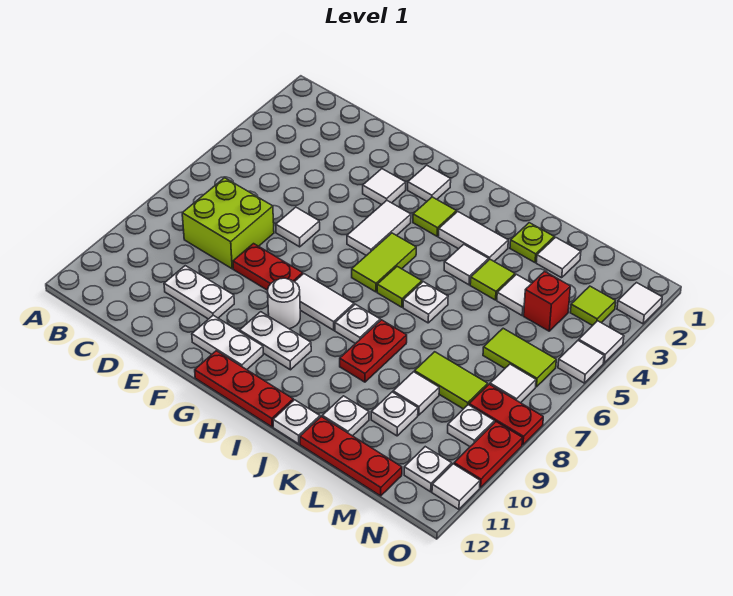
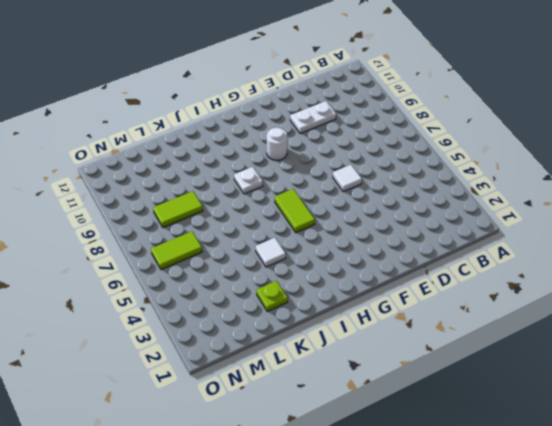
none -> lime 2x2 brick [182,178,274,269]
none -> red 1x2 plate [233,244,303,290]
none -> white 1x1 tile [363,169,406,205]
none -> white 1x2 plate [192,315,263,370]

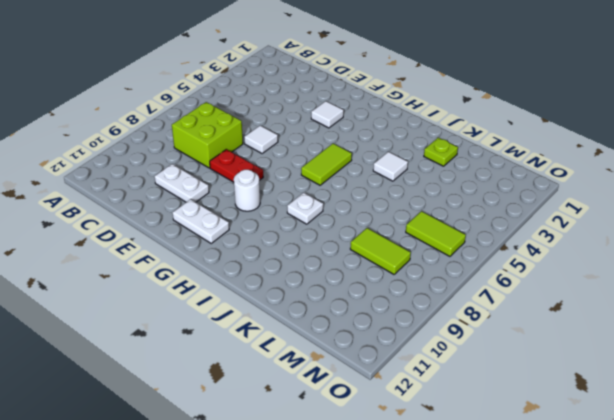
none -> white 1x1 tile [408,165,451,201]
none -> white 1x2 tile [347,201,411,256]
none -> white 1x2 tile [295,274,354,330]
none -> white 1x2 plate [240,312,311,370]

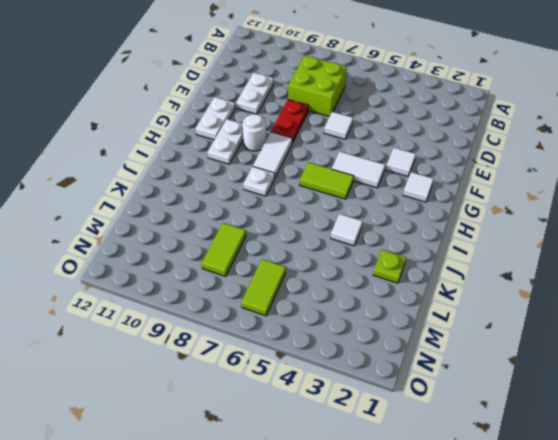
none -> red 1x3 plate [195,351,293,427]
none -> lime 1x1 tile [413,197,456,236]
none -> white 1x2 tile [438,212,508,261]
none -> lime 1x1 tile [377,267,422,307]

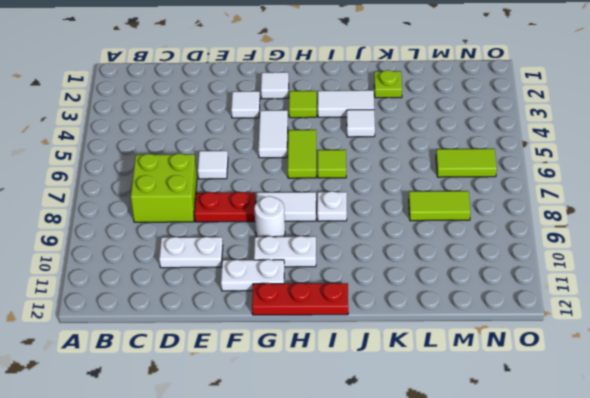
none -> white 1x1 plate [403,282,448,323]
none -> red 1x2 plate [340,320,407,382]
none -> white 1x1 plate [273,400,320,444]
none -> lime 1x1 tile [470,259,515,300]

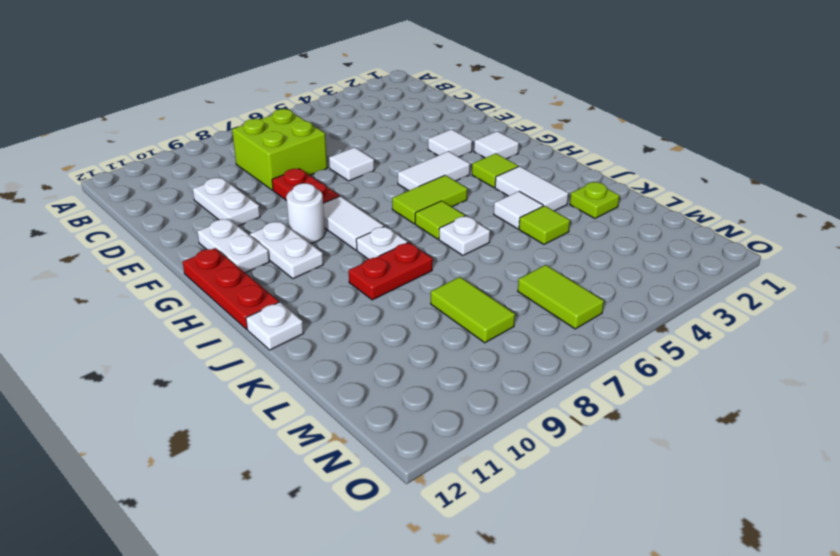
none -> white 1x1 plate [322,396,369,436]
none -> red 1x3 plate [300,417,402,496]
none -> white 1x1 tile [536,237,581,278]
none -> white 1x1 tile [497,274,532,315]

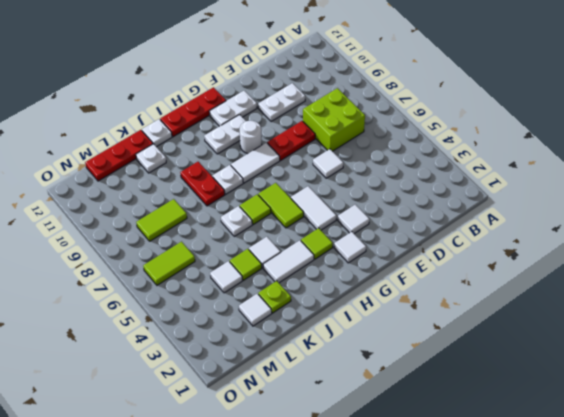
none -> white 1x1 tile [393,372,439,415]
none -> white 1x1 plate [371,392,418,436]
none -> red 1x1 brick [524,271,570,331]
none -> lime 1x1 tile [570,286,616,326]

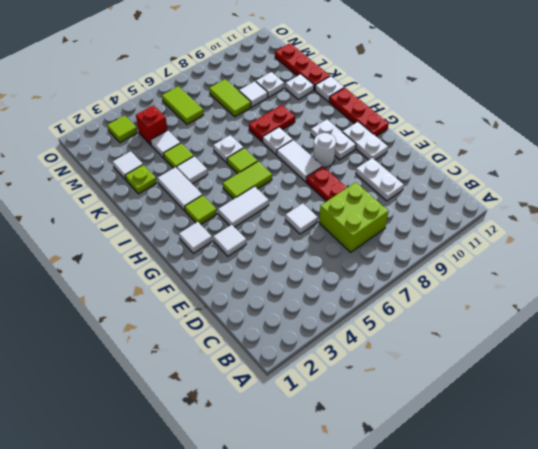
none -> white 1x1 tile [490,364,536,403]
none -> red 1x2 plate [469,384,543,445]
none -> white 1x1 plate [448,405,495,446]
none -> white 1x1 plate [404,447,452,492]

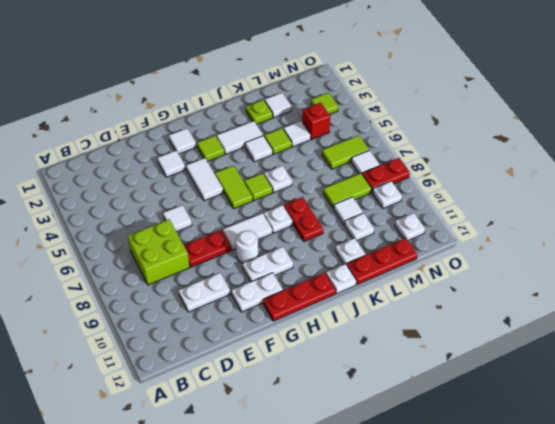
none -> white 1x1 tile [617,283,662,324]
none -> white 1x1 tile [579,321,624,363]
none -> white 1x1 tile [558,341,604,383]
none -> red 1x2 plate [454,422,523,488]

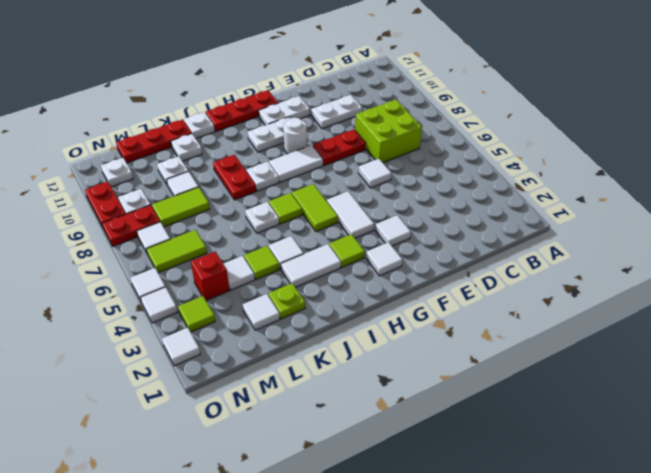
none -> white 1x1 tile [432,464,480,509]

